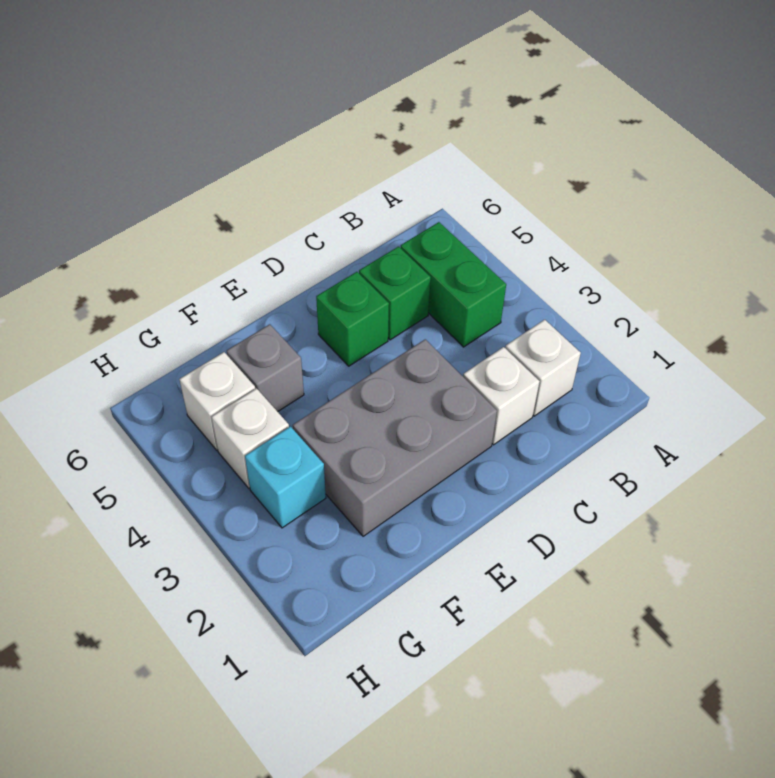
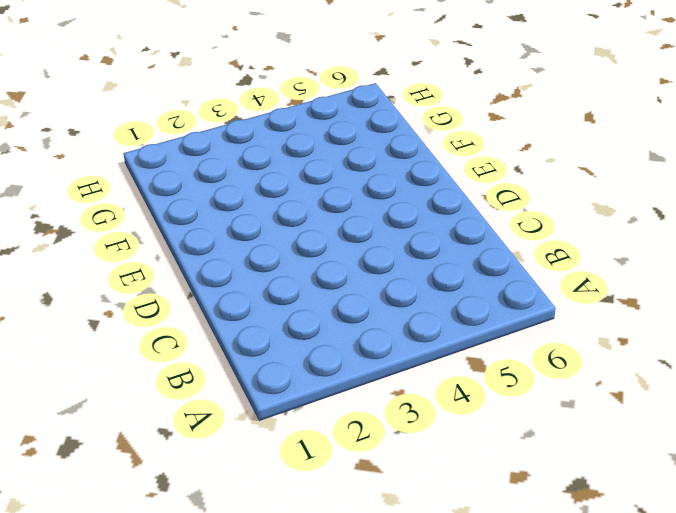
none -> white 1x1 brick [505,320,581,416]
none -> green 1x2 brick [401,222,506,347]

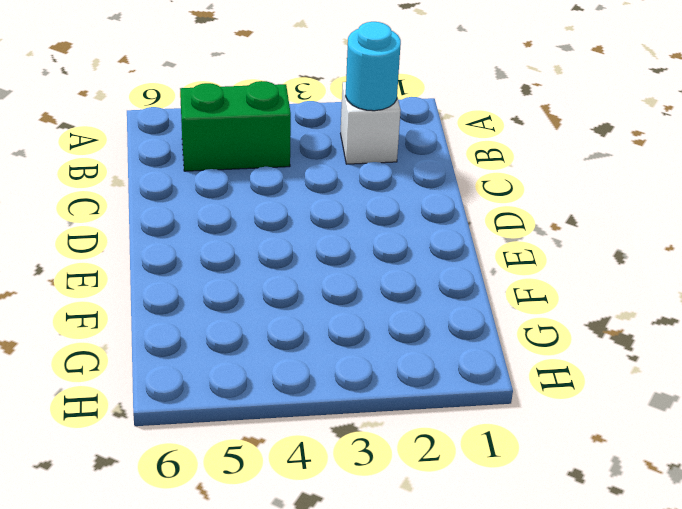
cyan 1x1 round brick [346,22,401,111] -> none
none -> white 1x1 brick [463,347,540,445]
none -> green 1x1 brick [359,246,431,340]

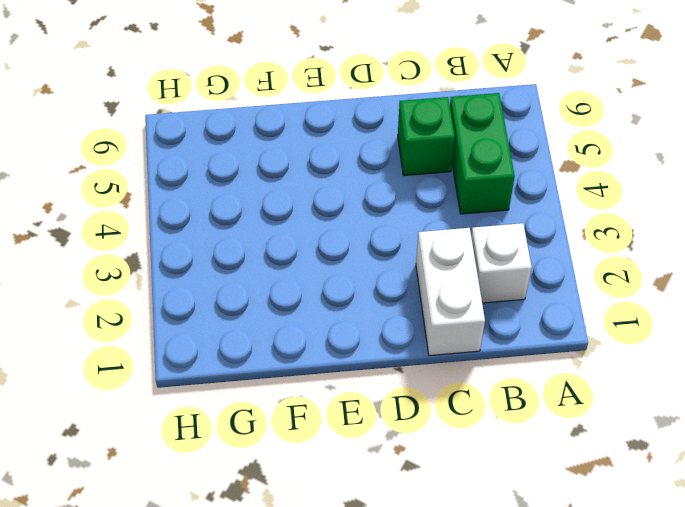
white 1x2 brick [416,228,485,356] -> white 1x1 brick [463,347,540,445]
none -> grey 2x3 brick [293,339,497,536]
none -> green 1x1 brick [316,272,389,366]

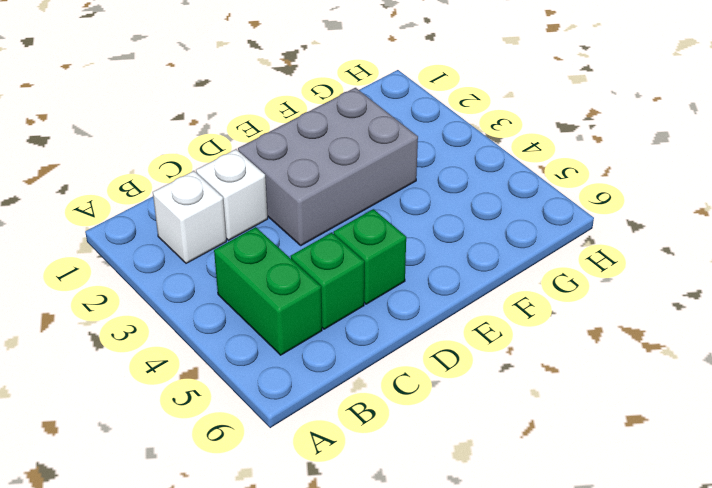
none -> grey 1x1 brick [227,324,304,412]
none -> cyan 1x1 brick [245,426,326,528]

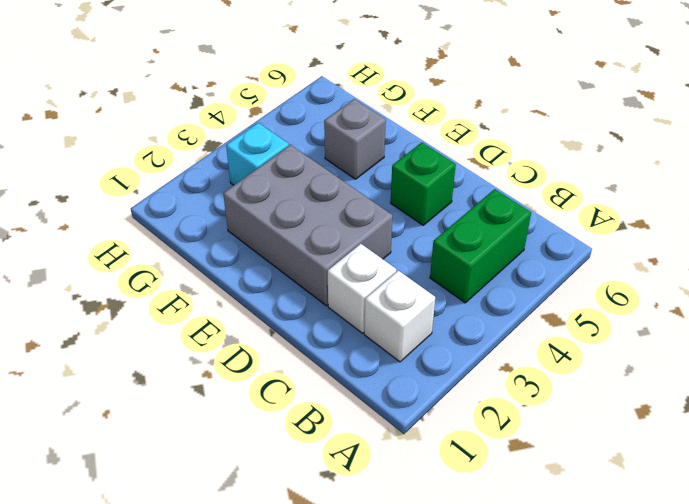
none -> green 1x1 brick [359,246,431,340]
none -> white 1x1 brick [212,388,289,488]

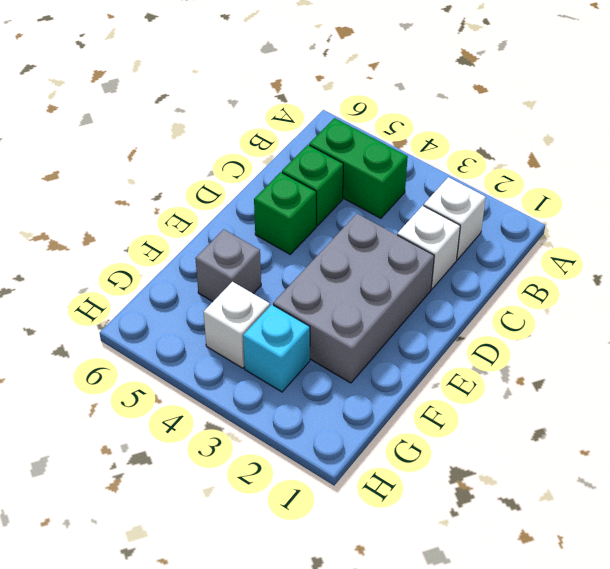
none -> white 1x1 brick [179,352,255,450]

